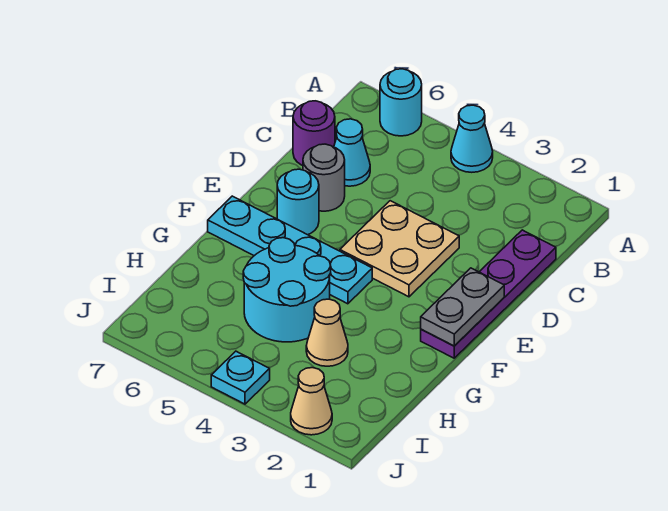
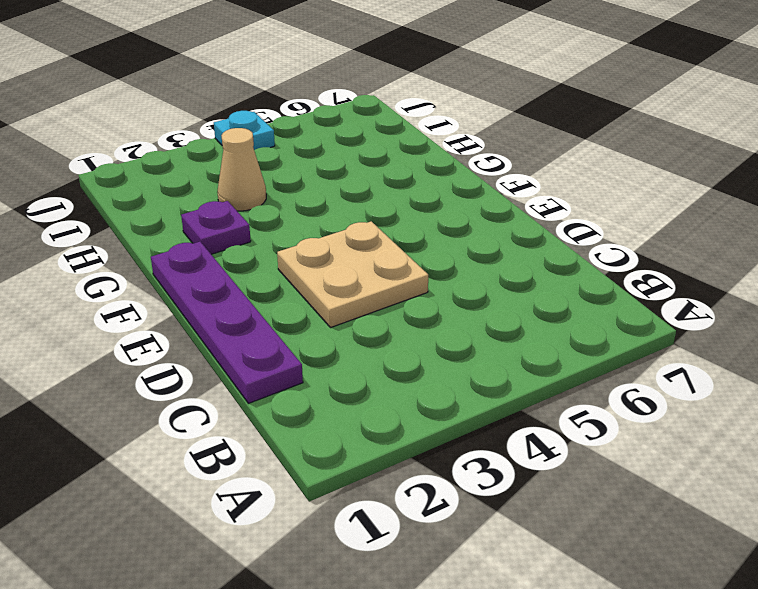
purple 1x1 plate [181,201,251,254] -> none
none -> cyan 1x1 cone [451,105,493,172]
none -> cyan 1x1 round brick [380,69,422,136]
none -> cyan 1x1 cone [334,119,370,186]

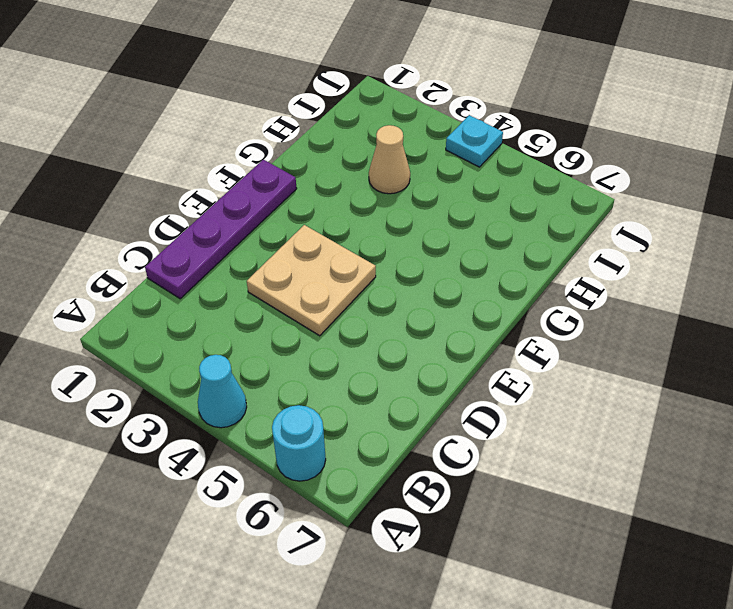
none -> cyan 1x1 cone [334,119,370,186]
none -> purple 1x1 round brick [293,101,335,166]
none -> grey 1x1 round brick [303,144,345,211]

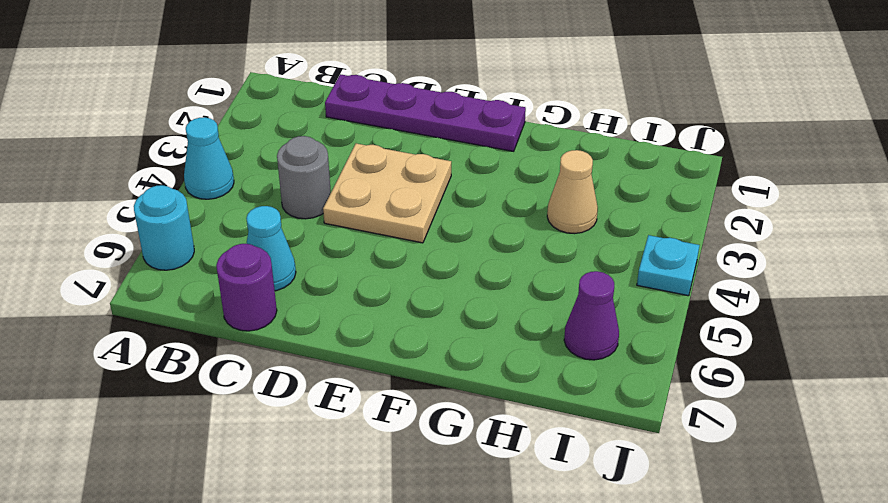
grey 1x1 round brick [277,136,331,219] -> grey 1x1 round brick moved to [303,144,345,211]
purple 1x1 cone [564,271,619,360] -> none
none -> cyan 1x1 round brick [277,169,319,235]
none -> cyan 1x4 plate [208,196,372,304]
none -> cyan 2x2 round brick [243,238,331,342]

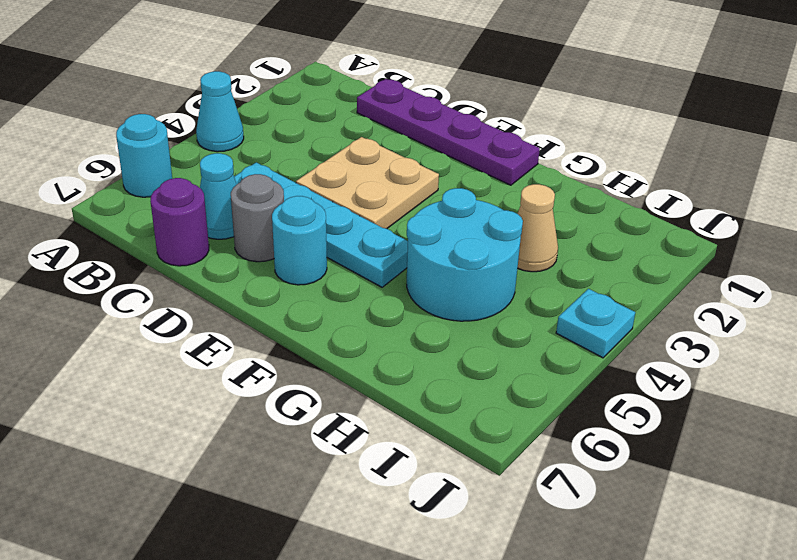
cyan 1x4 plate [234,162,408,287] -> cyan 1x4 plate turned to [208,196,372,304]
none -> tan 1x1 cone [291,368,332,435]
none -> grey 1x2 plate [421,268,504,346]

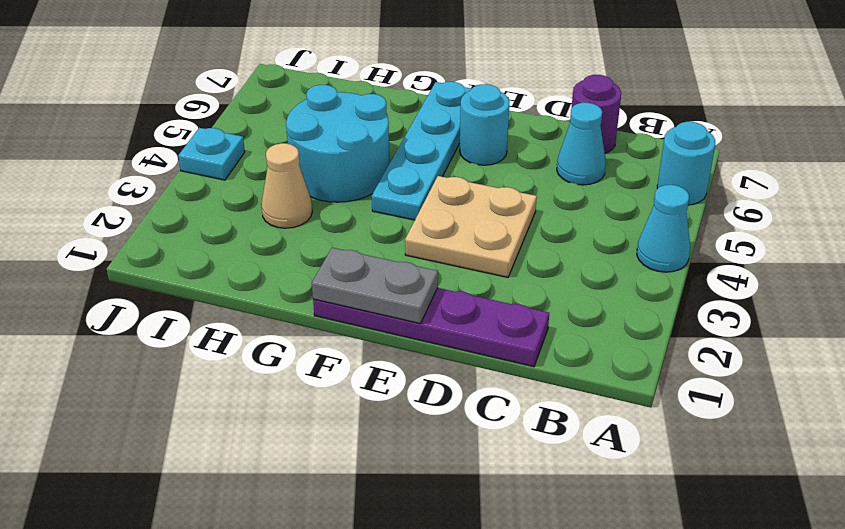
none -> grey 1x1 round brick [303,144,345,211]
none -> tan 1x1 cone [291,368,332,435]

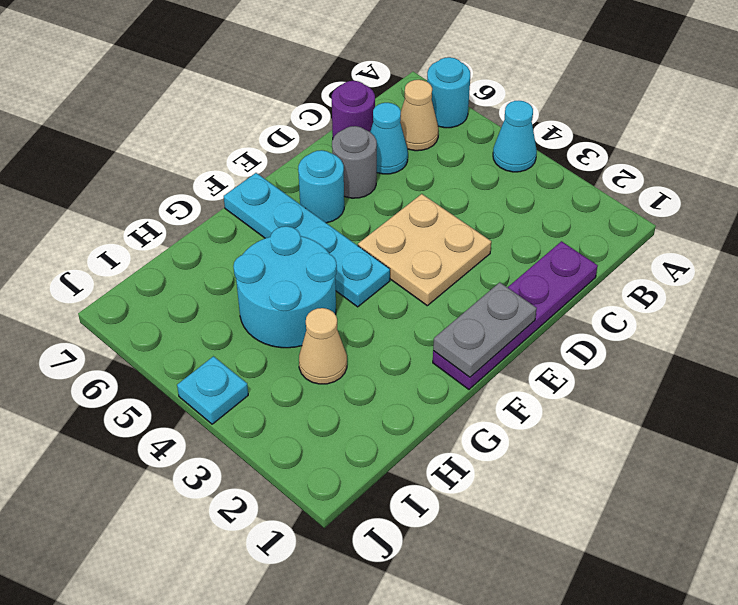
tan 1x1 cone [400,80,438,151] -> tan 1x1 cone moved to [291,368,332,435]

